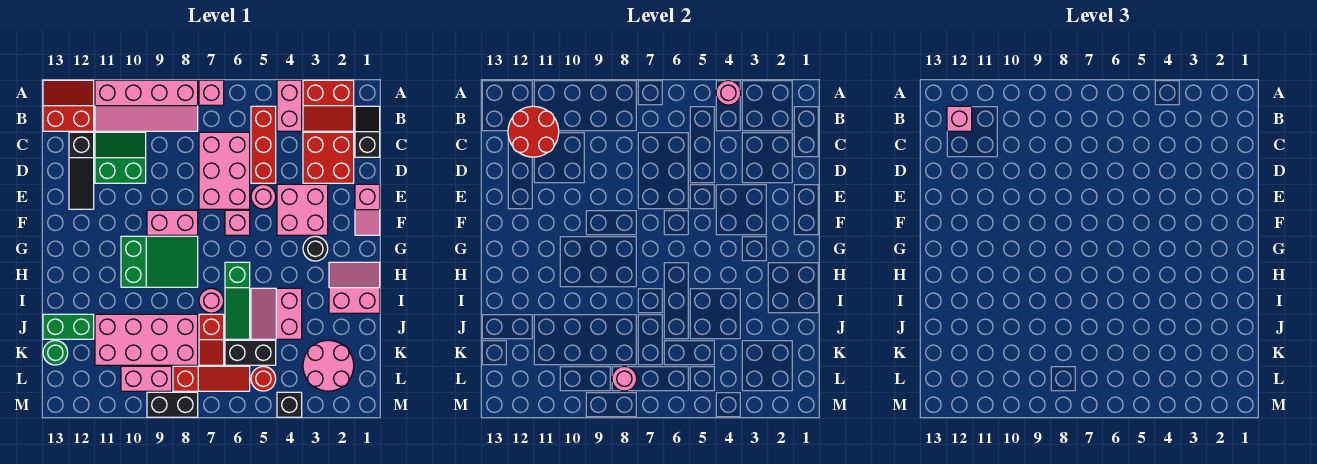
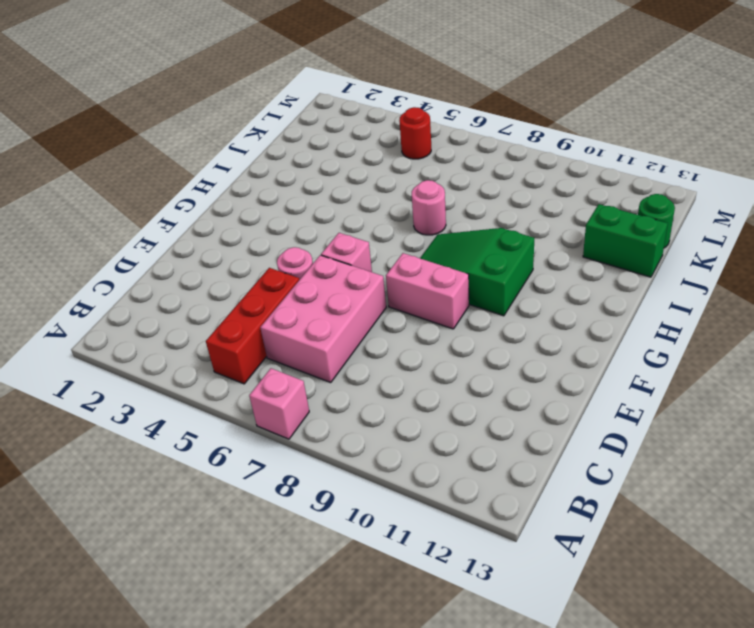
none -> red 2x2 slope [303,80,354,131]
none -> pink 1x2 brick [277,80,302,131]
none -> pink 2x4 slope [95,80,198,131]
none -> red 2x2 slope [43,80,94,131]

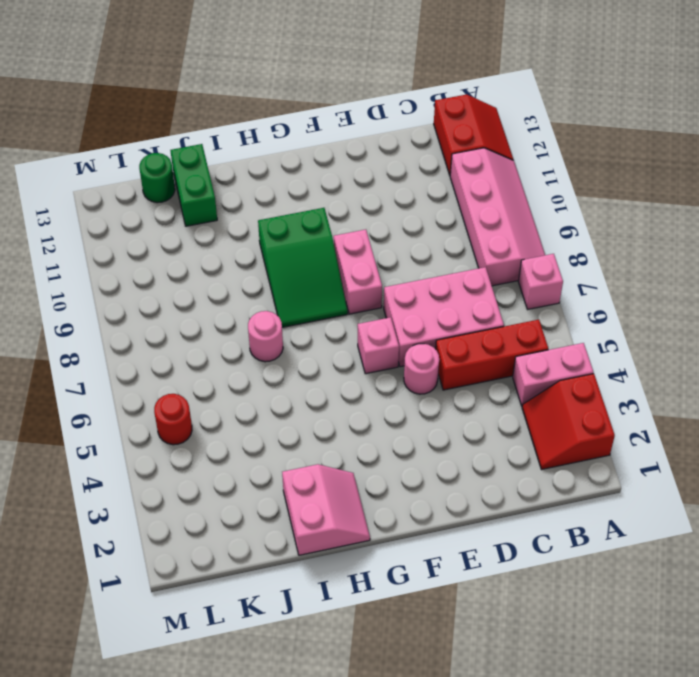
pink 2x4 slope [450,148,545,286] -> pink 2x4 slope turned to [95,80,198,131]
none -> black 1x2 slope [355,106,380,157]
none -> red 2x2 brick [303,132,354,183]
none -> green 2x2 slope [95,132,146,183]
none -> black 1x3 slope [69,132,94,209]

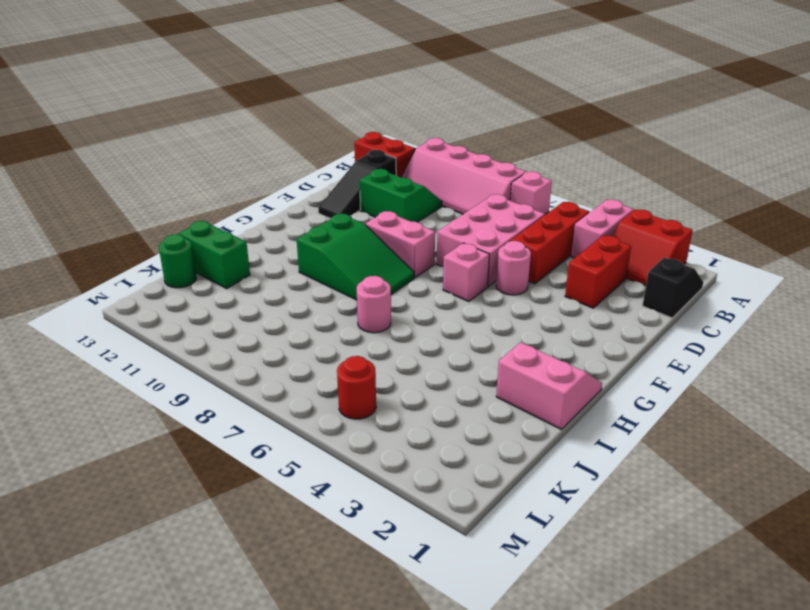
red 1x2 brick [565,235,631,308] -> red 2x2 brick [303,132,354,183]
none -> pink 1x2 slope [355,184,380,235]
none -> pink 2x2 brick [277,184,328,235]
none -> black 1x1 round brick [303,236,328,261]
none -> green 1x3 slope [225,262,250,339]

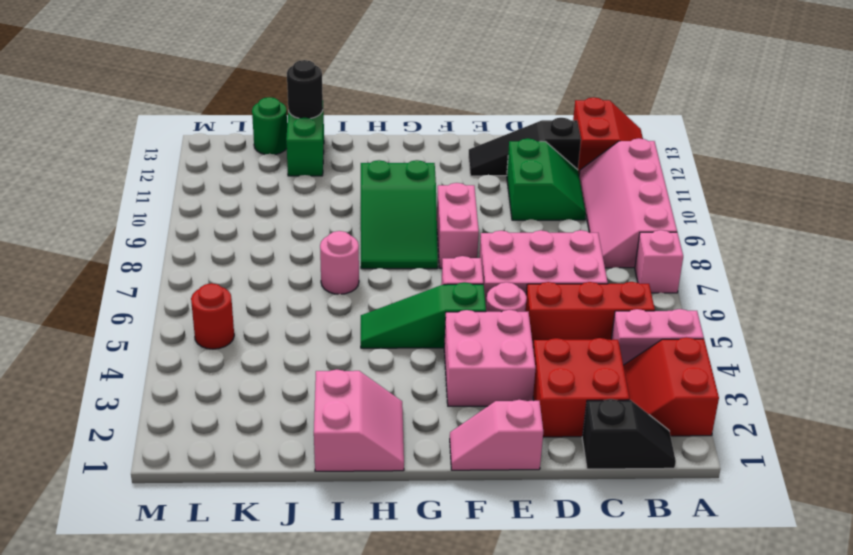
green 1x3 slope [361,282,486,348] -> green 1x3 slope moved to [225,262,250,339]
black 1x1 round brick [287,60,323,119] -> black 1x1 round brick moved to [303,236,328,261]
none -> pink 2x2 slope [251,288,302,339]
none -> red 1x2 slope [199,314,224,365]
none -> pink 2x4 brick [95,314,198,365]
none -> pink 2x2 round brick [303,340,354,391]

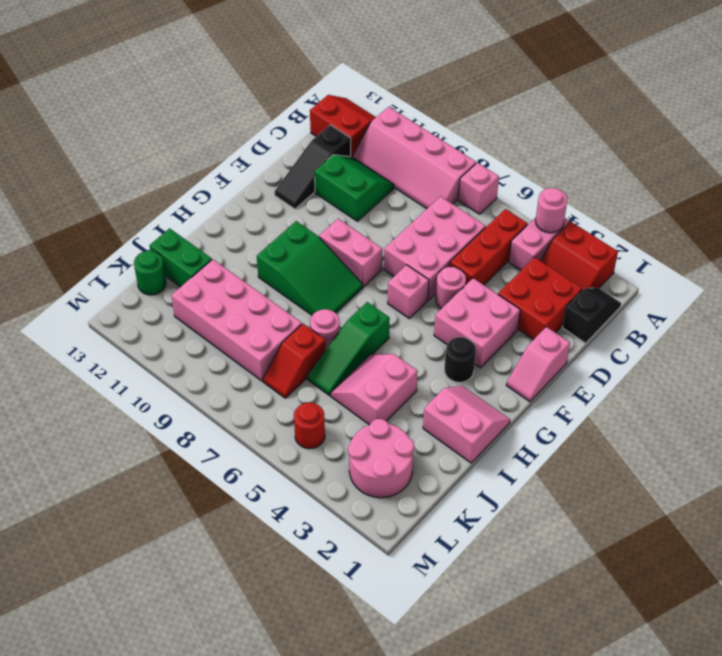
none -> black 1x2 brick [225,340,276,365]
none -> red 1x3 slope [173,366,250,391]
none -> pink 1x2 brick [121,366,172,391]
none -> black 1x1 brick [277,392,302,417]

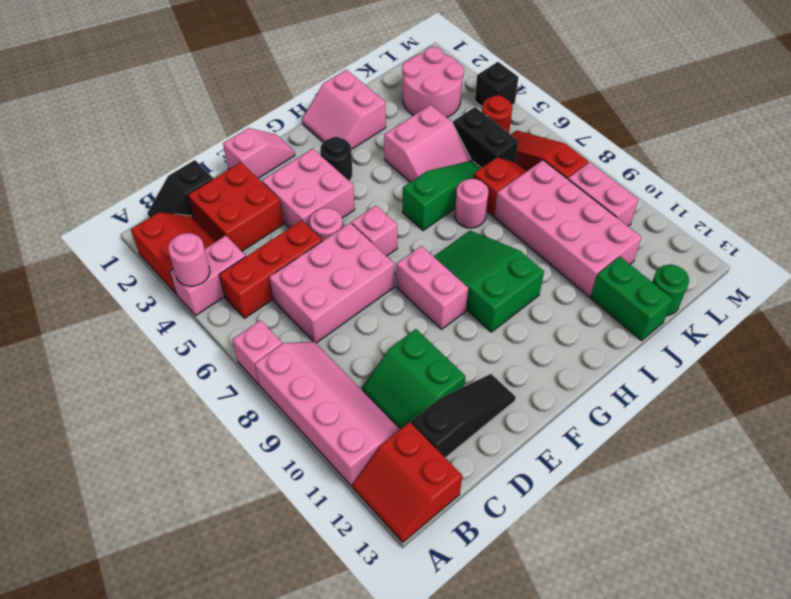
none -> black 1x2 brick [147,392,198,417]
none -> red 2x2 round brick [508,106,559,157]
none -> pink 1x1 round brick [612,366,637,391]
none -> pink 1x1 brick [947,106,972,131]

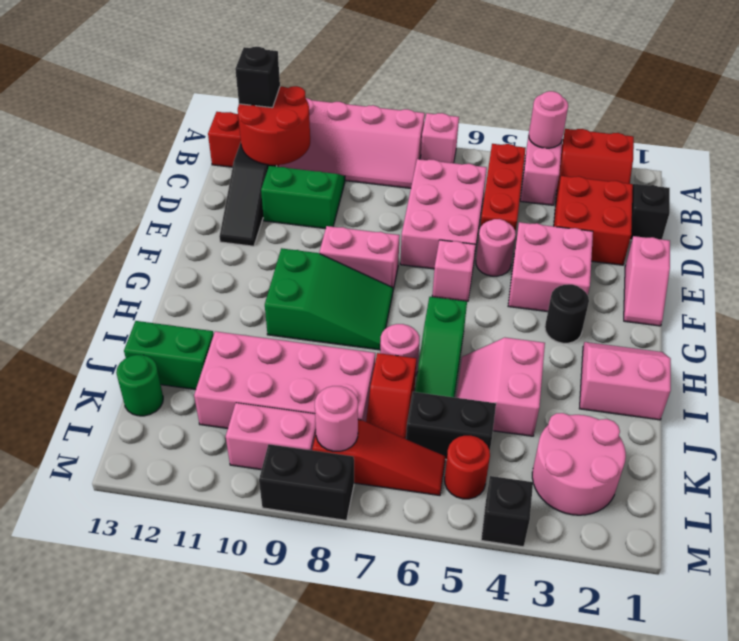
black 1x1 brick [235,47,280,108] -> pink 1x1 brick [947,106,972,131]

